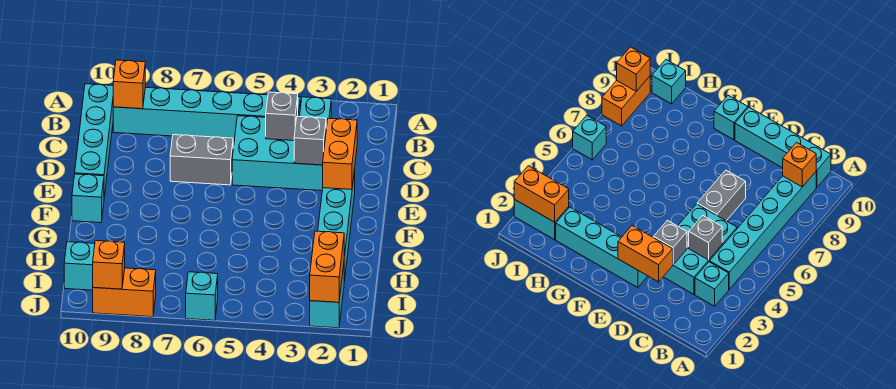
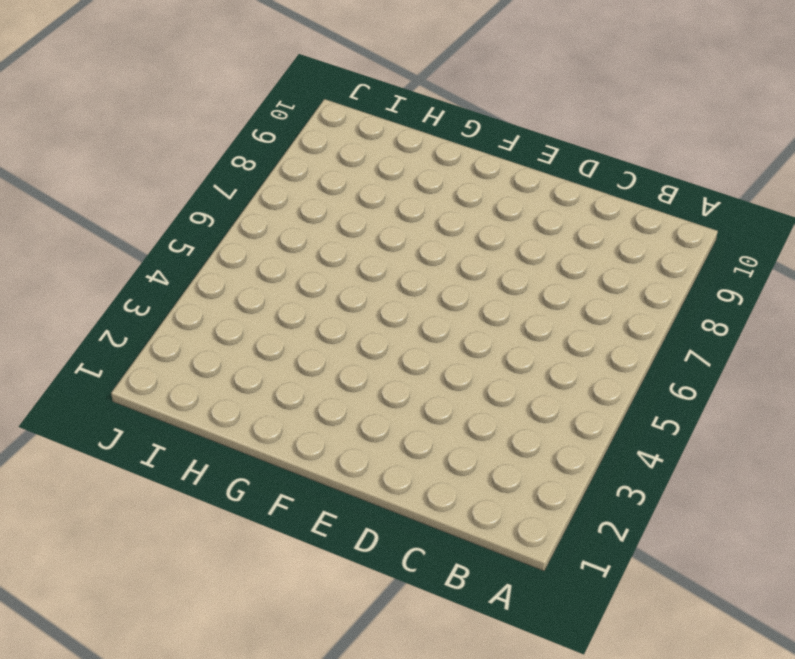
none -> cyan 1x1 brick [300,97,331,121]
none -> cyan 1x6 brick [113,87,300,140]
none -> cyan 1x4 brick [75,84,113,197]

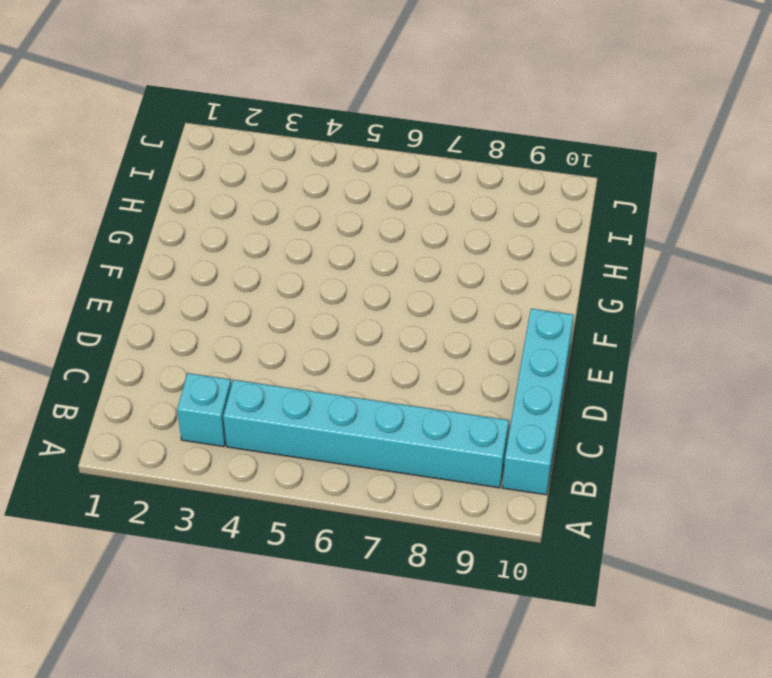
none -> cyan 2x3 brick [232,116,327,191]
none -> grey 1x2 brick [170,135,233,185]
none -> cyan 1x4 brick [318,170,355,282]

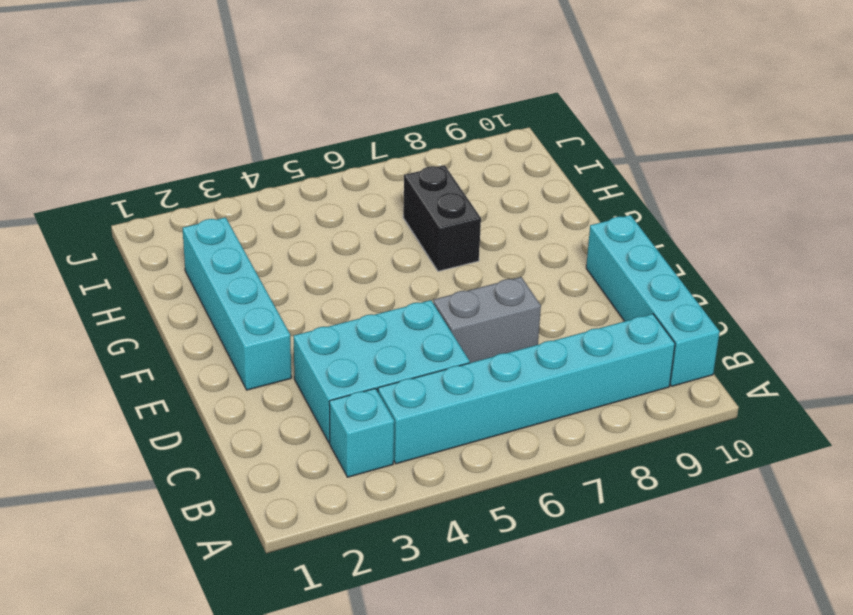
black 1x2 brick [403,165,481,271] -> none
none -> cyan 1x1 brick [72,174,104,223]
none -> cyan 1x2 brick [310,265,344,328]
none -> cyan 1x1 brick [64,242,95,290]

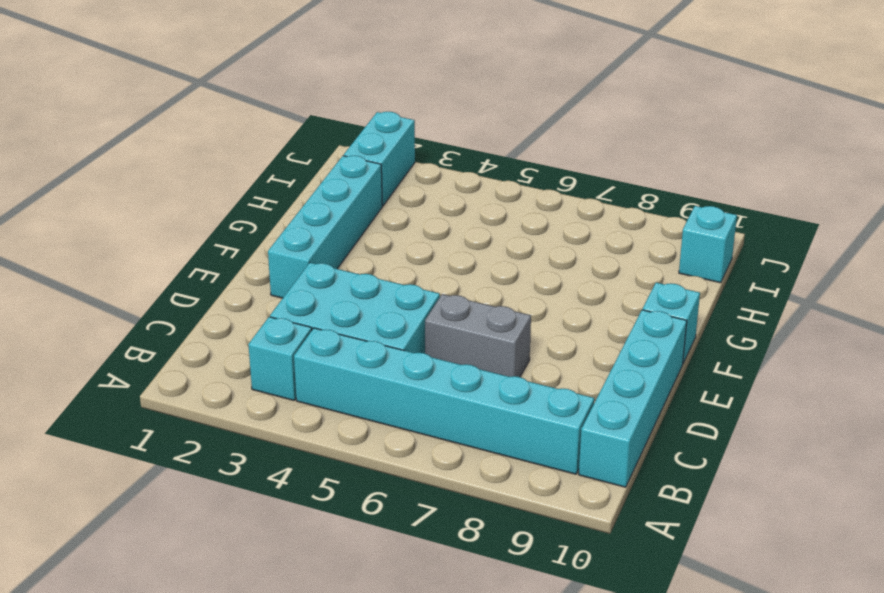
none -> cyan 1x1 brick [186,272,218,320]
none -> orange 1x2 brick [93,268,156,317]
none -> orange 1x1 brick [113,60,145,109]

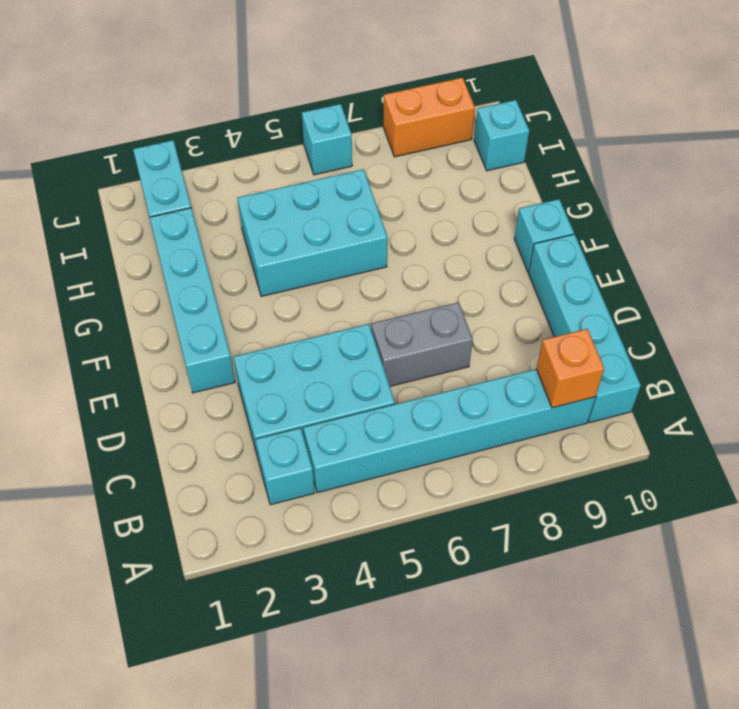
cyan 2x3 brick [237,169,388,296] -> none
none -> grey 1x1 brick [266,92,298,141]
none -> orange 1x2 brick [323,118,357,189]
none -> grey 1x1 brick [294,117,326,165]

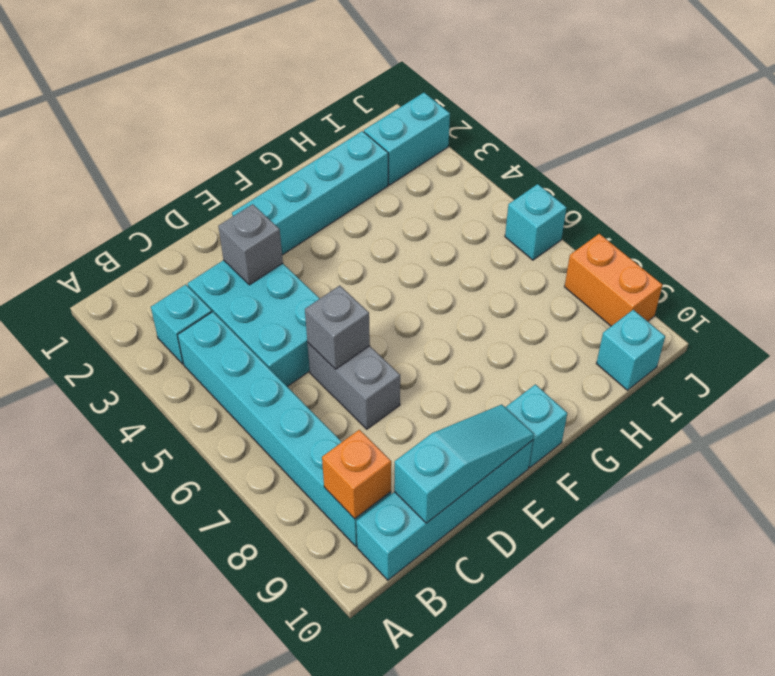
cyan 1x3 slope [394,405,534,523] -> none
grey 1x1 brick [305,286,370,369] -> grey 1x1 brick moved to [266,92,298,141]
none -> orange 1x2 brick [323,118,357,189]
none -> orange 1x2 brick [310,231,344,302]
none -> orange 1x1 brick [93,241,125,289]

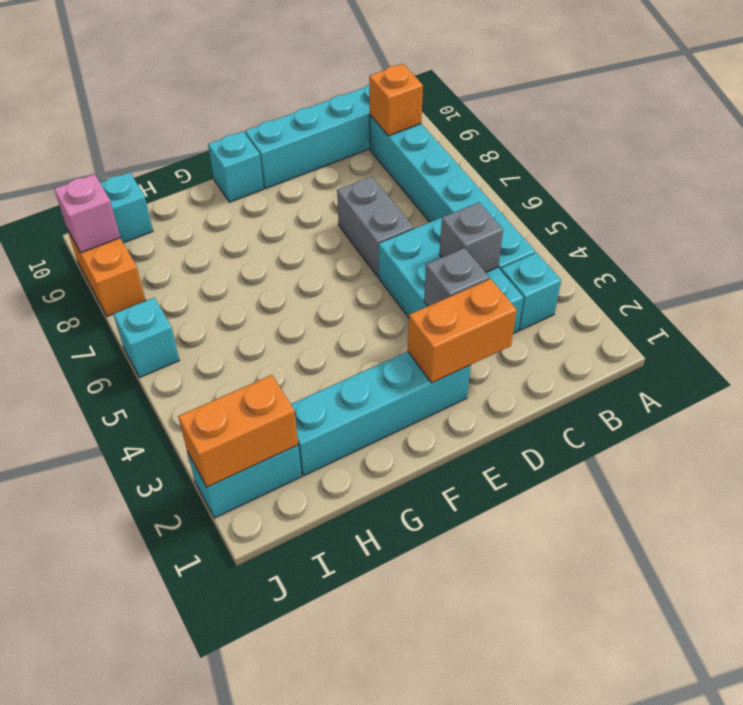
pink 1x1 brick [54,174,120,253] -> orange 1x1 brick [93,241,125,289]

